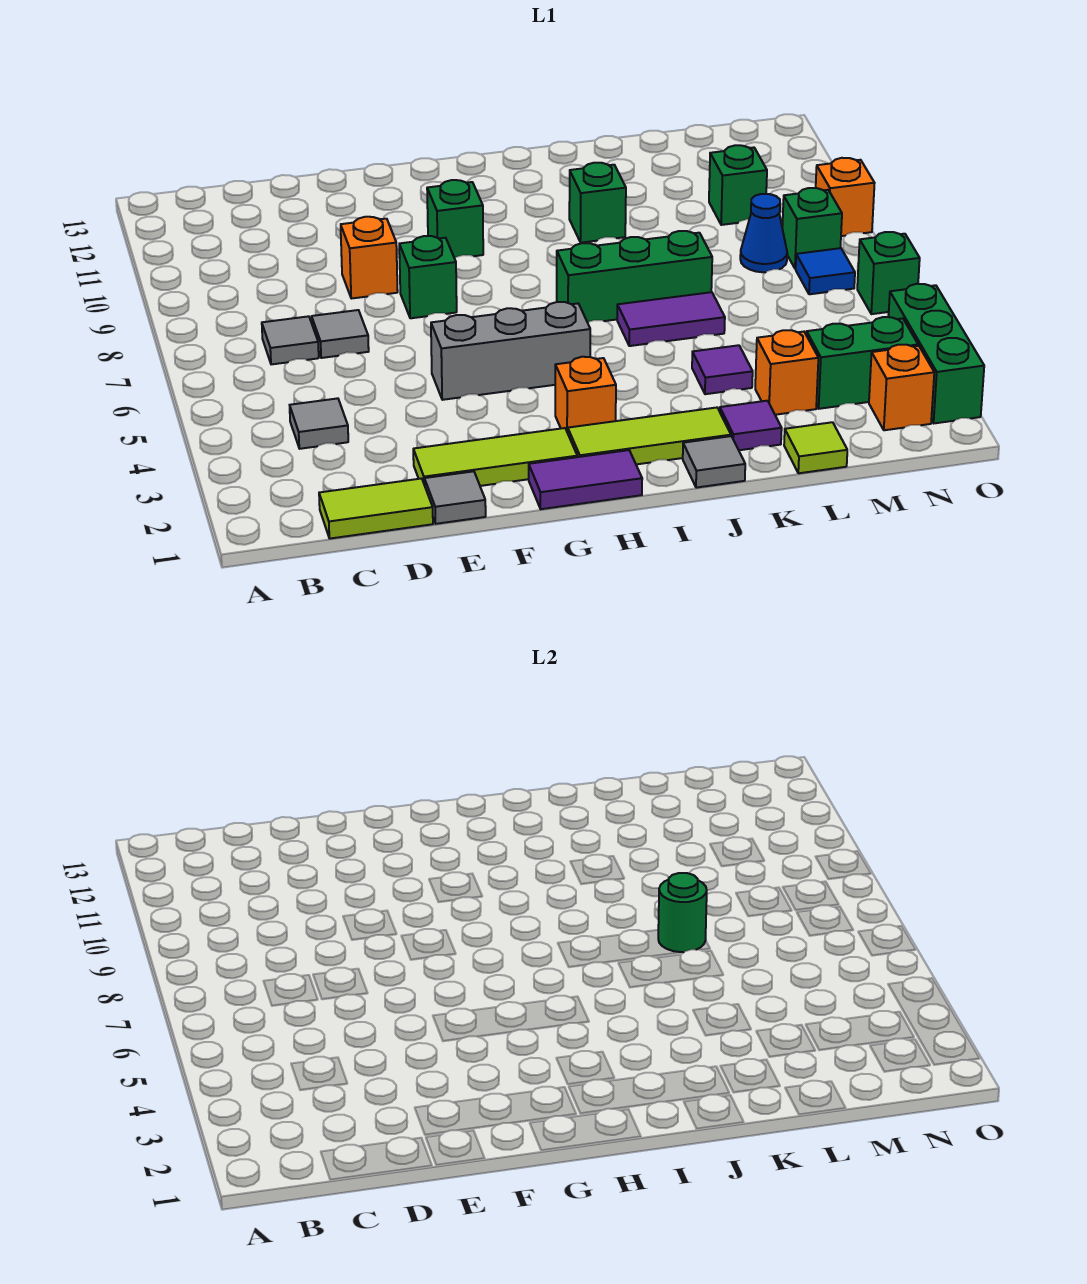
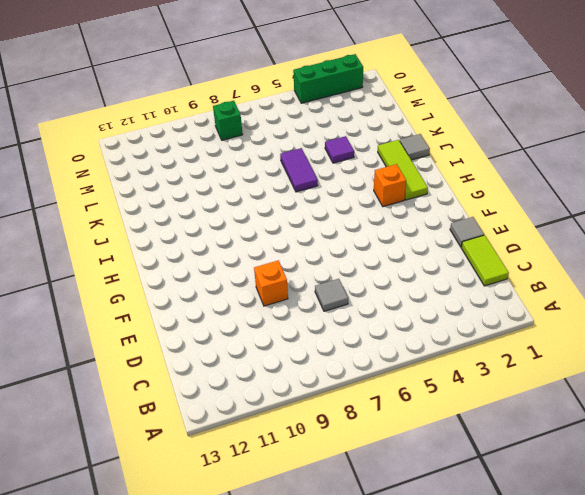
none -> grey 1x1 tile [290,398,348,449]
none -> grey 1x1 tile [262,316,319,364]
none -> lime 1x3 tile [413,428,577,486]
none -> grey 1x3 brick [431,302,590,400]

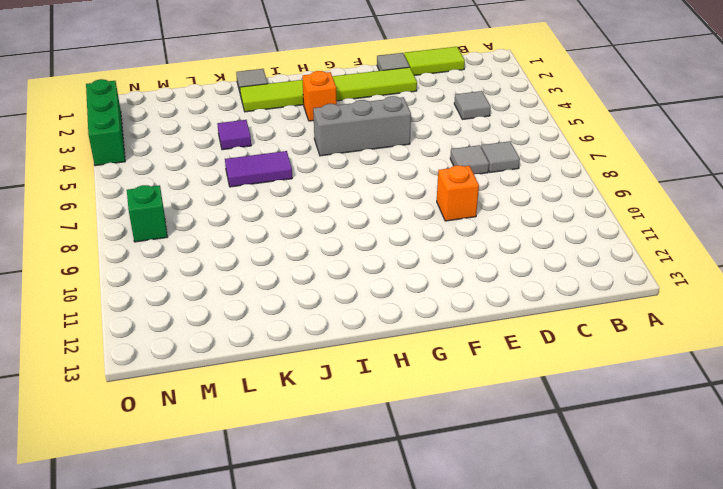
none -> green 1x1 brick [399,236,457,318]
none -> purple 1x2 tile [529,450,642,509]
none -> green 1x1 brick [427,180,483,258]
none -> green 1x3 brick [557,231,712,322]

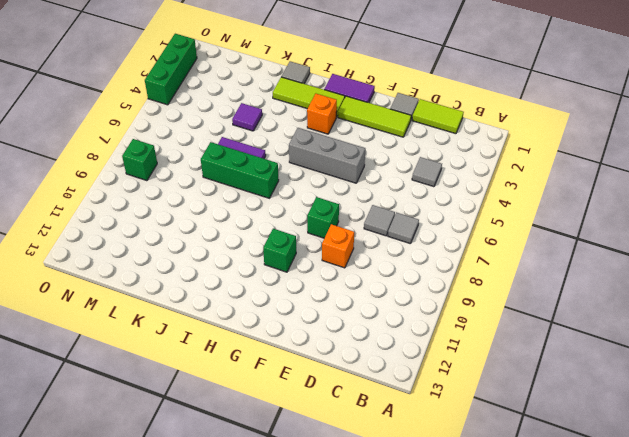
none -> green 1x1 brick [569,163,626,243]
none -> purple 1x1 tile [720,401,782,450]
none -> lime 1x1 tile [784,422,847,473]
none -> orange 1x1 brick [755,330,818,415]

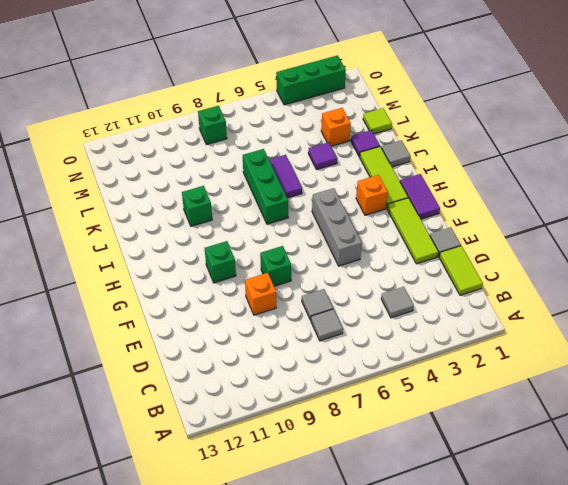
none -> green 1x2 brick [806,317,918,409]
none -> blue 1x1 cone [740,194,787,272]
none -> green 1x1 brick [709,145,767,225]
none -> orange 1x1 brick [869,345,934,430]

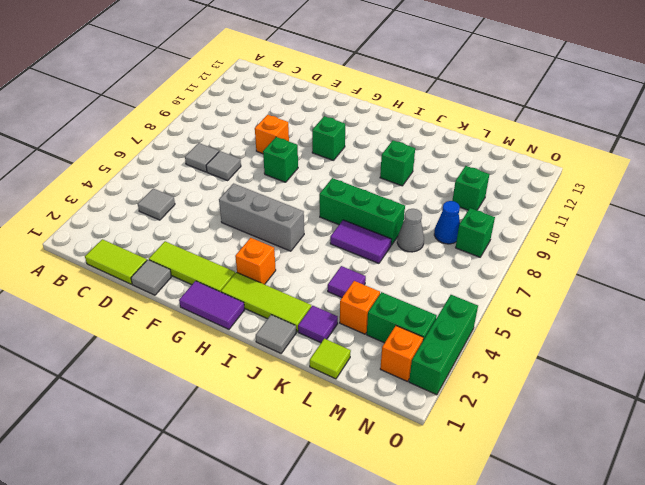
grey 1x1 cone [397,209,424,252] -> none
none -> blue 1x1 tile [796,248,855,294]
none -> green 1x1 brick [857,232,920,314]
none -> orange 1x1 brick [816,158,875,236]
none -> green 1x1 round brick [658,873,707,952]

